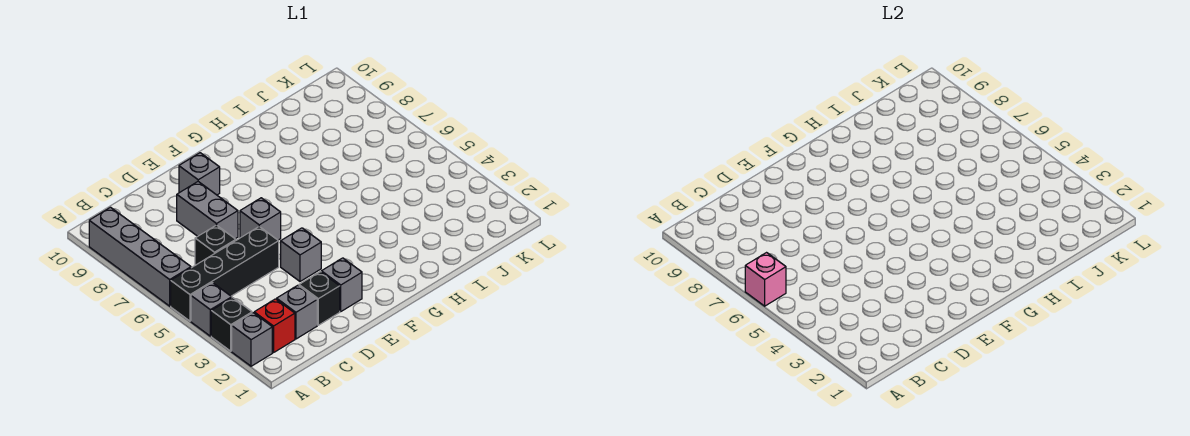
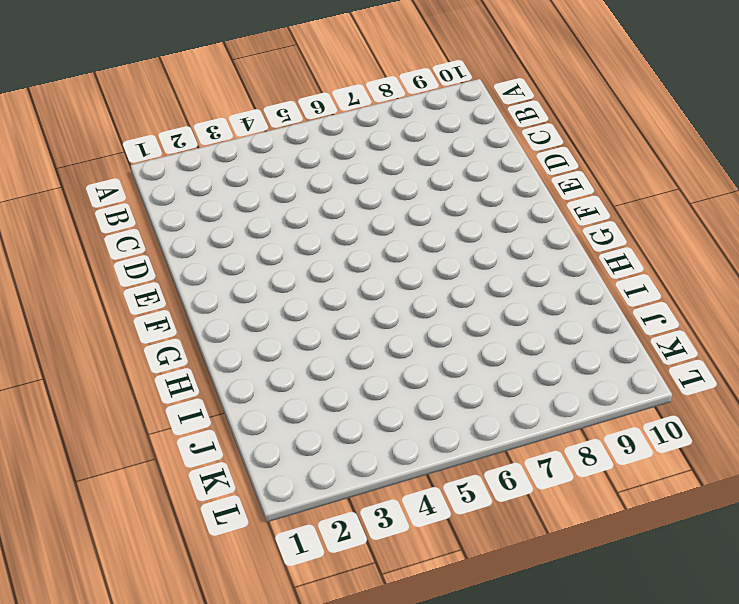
none -> grey 1x1 brick [232,313,272,366]
none -> black 1x1 brick [211,298,252,351]
none -> grey 1x1 brick [191,283,232,336]

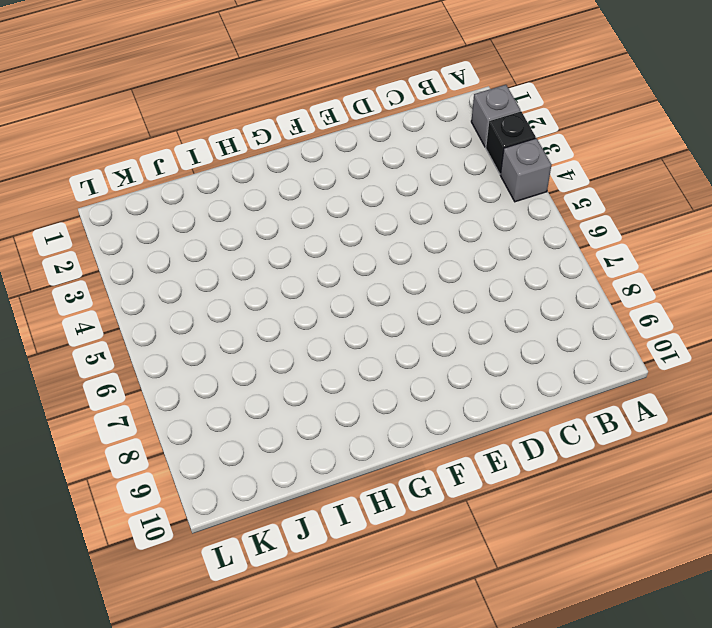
none -> black 1x4 brick [171,227,279,321]
none -> grey 1x4 brick [89,207,191,306]
none -> red 1x1 brick [254,299,295,353]

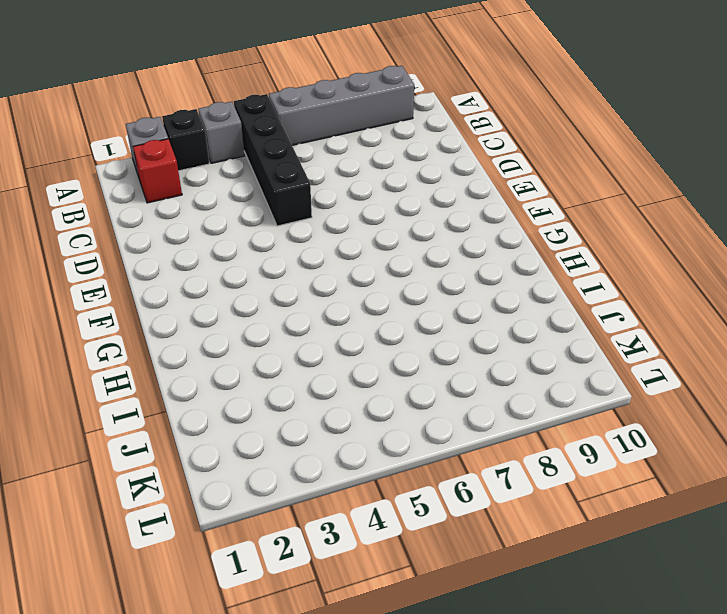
none -> grey 1x1 brick [277,285,317,339]
none -> black 1x1 brick [195,225,236,265]
none -> black 1x1 brick [299,272,340,325]

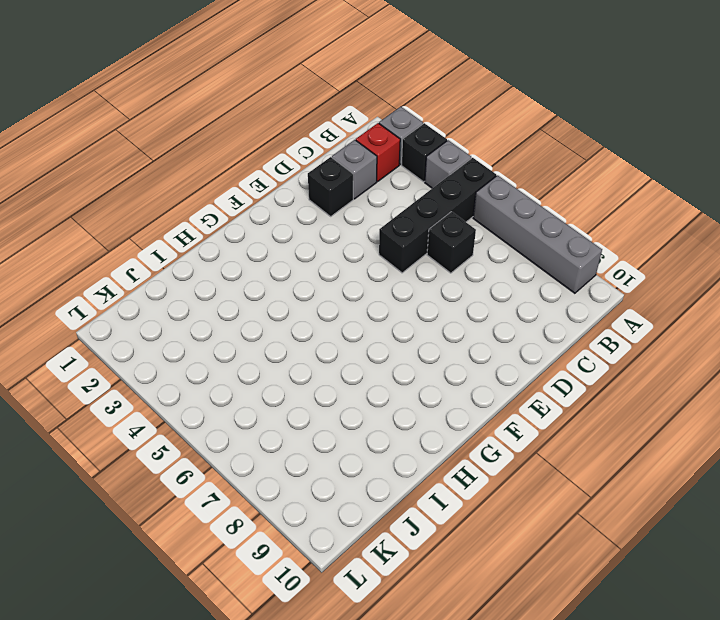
none -> grey 1x2 brick [177,182,238,239]
none -> grey 1x1 brick [321,258,362,311]
none -> grey 1x1 brick [281,228,321,281]

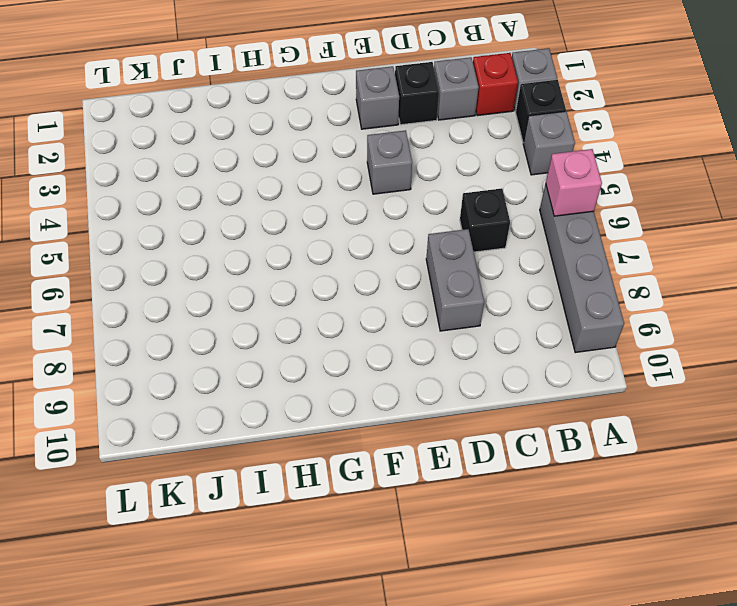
none -> black 1x4 brick [171,227,279,321]
none -> grey 1x1 brick [240,198,281,240]
none -> grey 1x1 brick [179,153,220,195]

